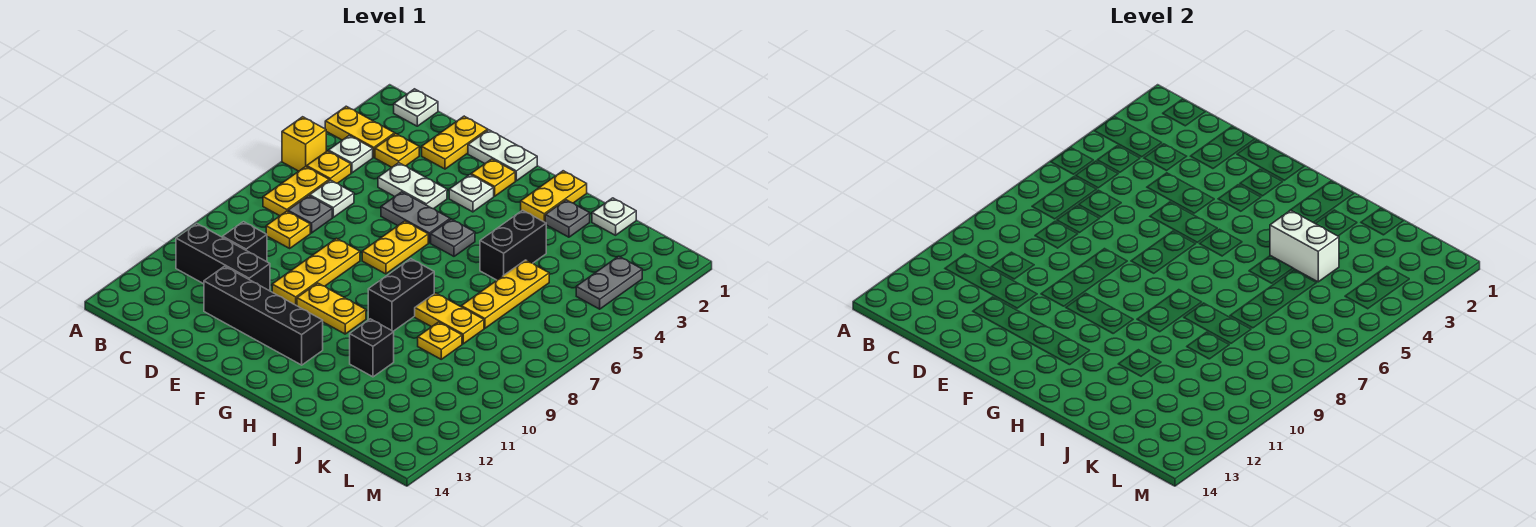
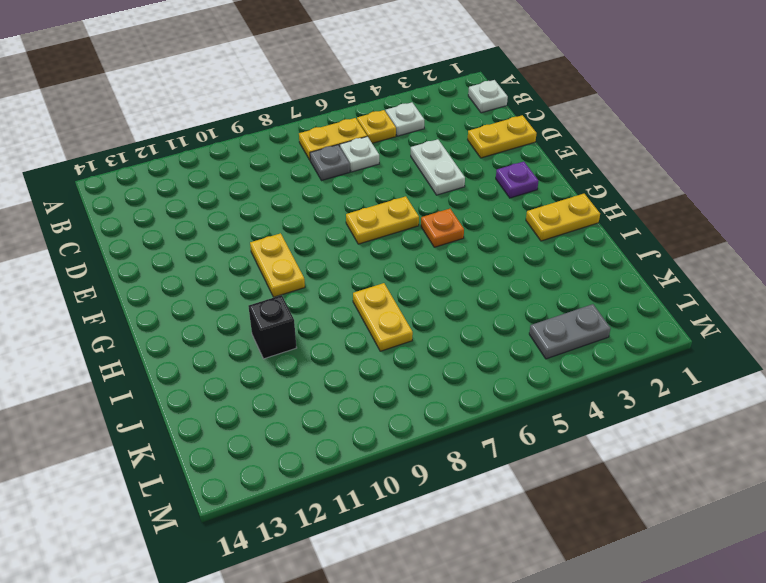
purple 1x1 plate [496,162,538,198] -> yellow 1x1 plate [471,159,515,196]
orange 1x1 plate [421,209,464,247] -> grey 1x1 plate [431,219,475,256]
none -> yellow 1x2 plate [325,106,395,157]
none -> yellow 1x1 brick [282,117,326,171]
none -> black 1x3 brick [176,224,270,291]
none -> yellow 1x1 plate [375,134,419,167]

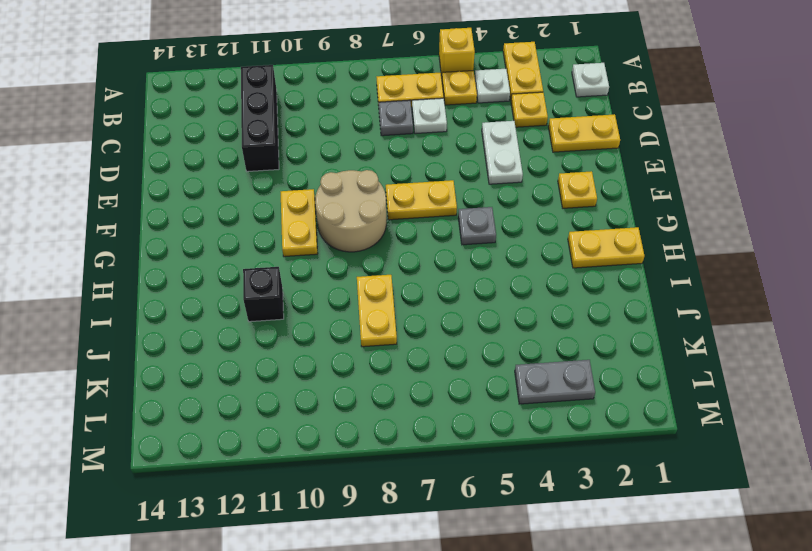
tan 2x2 round brick [315,170,386,252] -> none
none -> yellow 1x1 plate [266,211,310,248]
none -> black 1x1 brick [223,222,267,262]
none -> black 1x4 brick [204,266,323,365]
none -> white 1x2 plate [468,130,537,181]

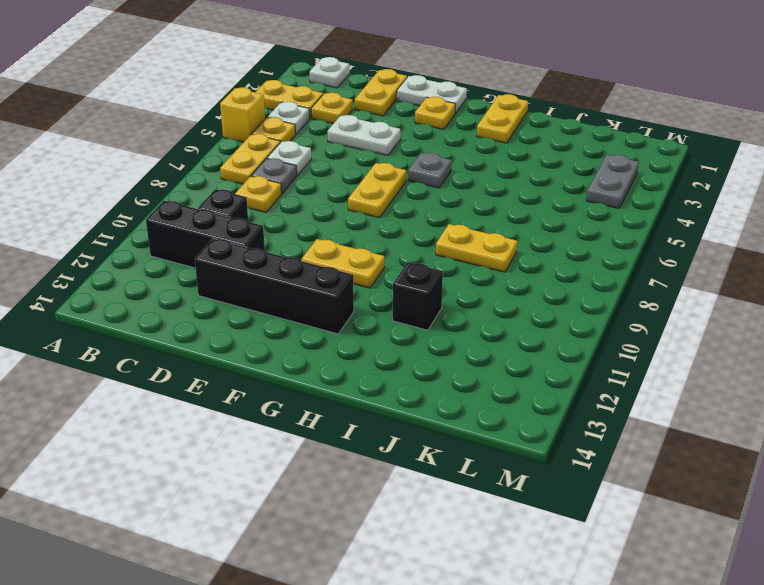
none -> grey 1x2 plate [381,192,450,243]
none -> yellow 1x3 plate [272,238,360,306]
none -> white 1x1 plate [449,175,494,212]
none -> black 1x2 brick [368,259,434,331]

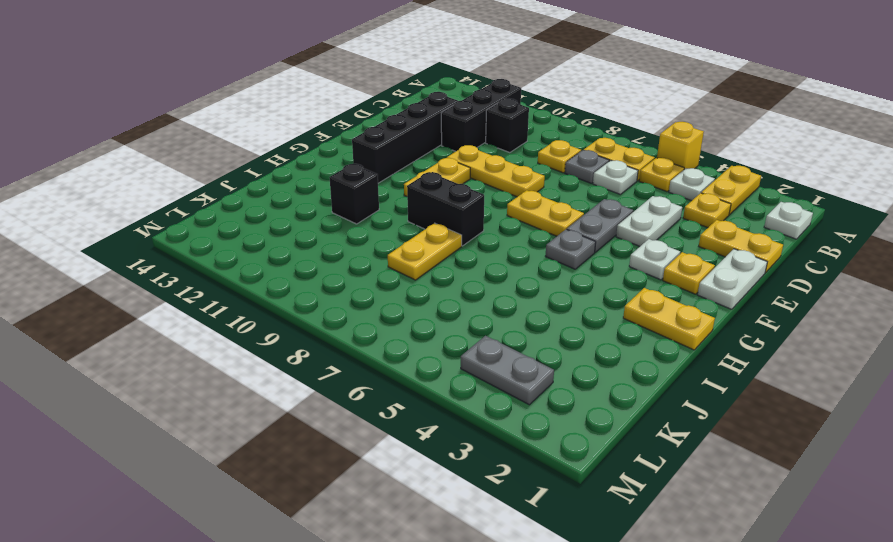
none -> grey 1x1 plate [545,200,590,237]
none -> black 1x2 brick [480,210,546,280]
none -> white 1x1 plate [592,198,636,235]
none -> yellow 1x3 plate [461,260,549,328]

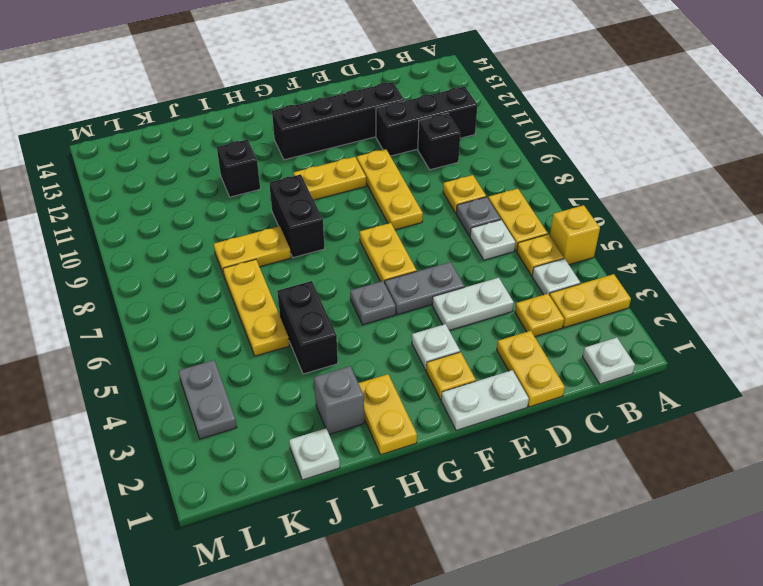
grey 1x1 brick [314,366,364,435] -> grey 1x1 plate [545,200,590,237]
none -> yellow 1x1 plate [418,322,462,359]
none -> white 1x2 brick [1270,210,1339,282]

